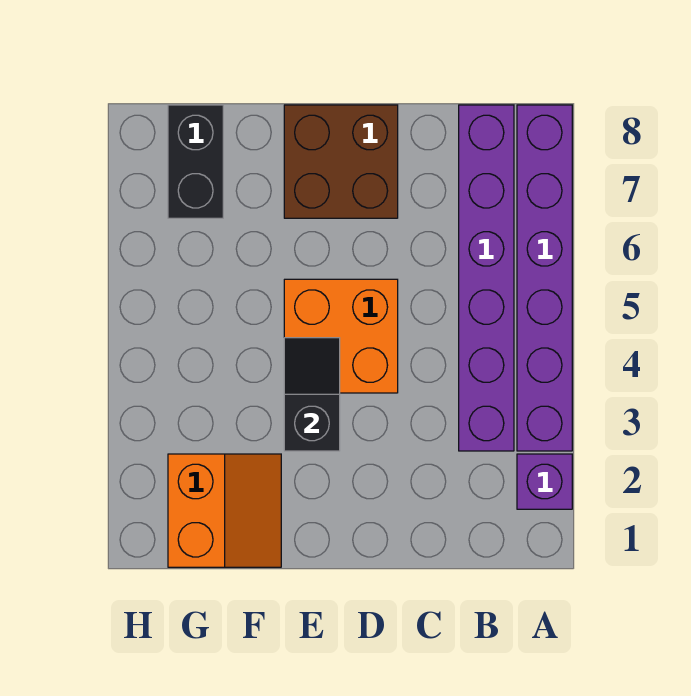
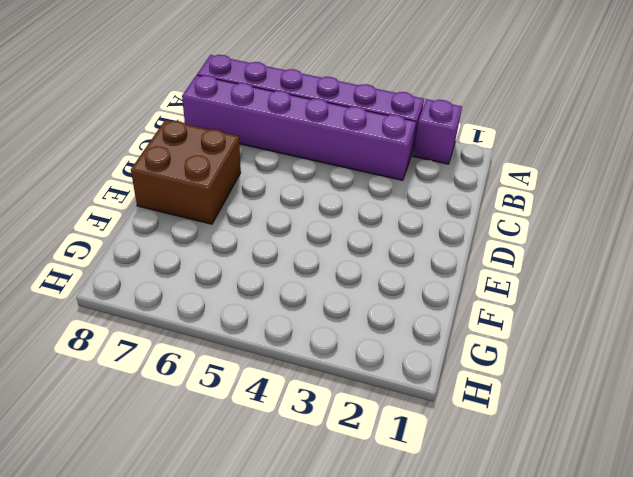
none -> orange 2x2 brick [284,279,398,393]
none -> orange 2x2 slope [168,454,281,567]

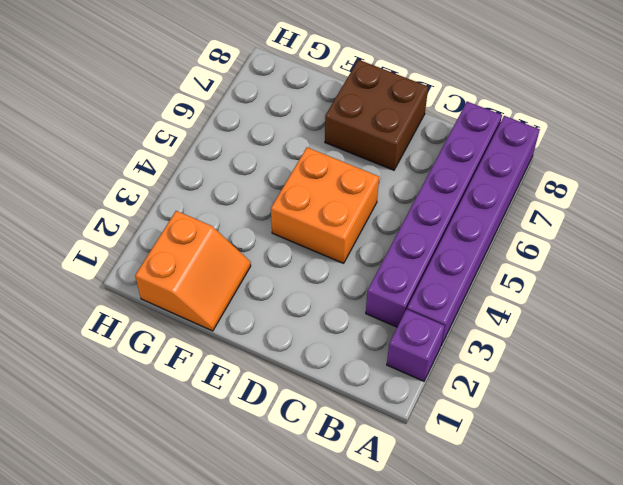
none -> black 1x2 brick [168,105,223,218]
none -> black 1x2 slope [284,338,340,451]

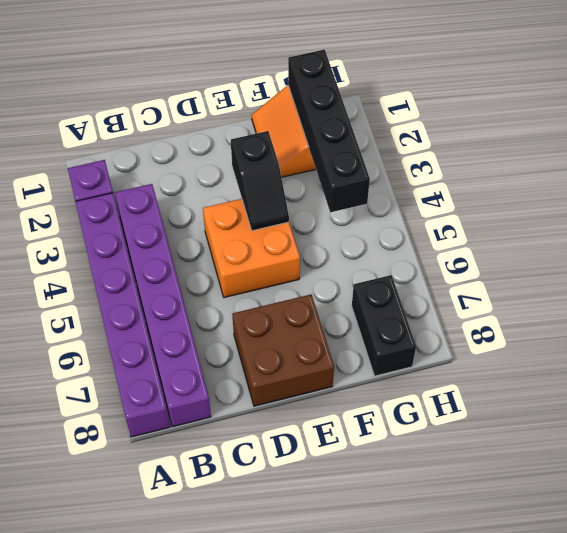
black 1x4 brick [288,50,370,212] -> none

